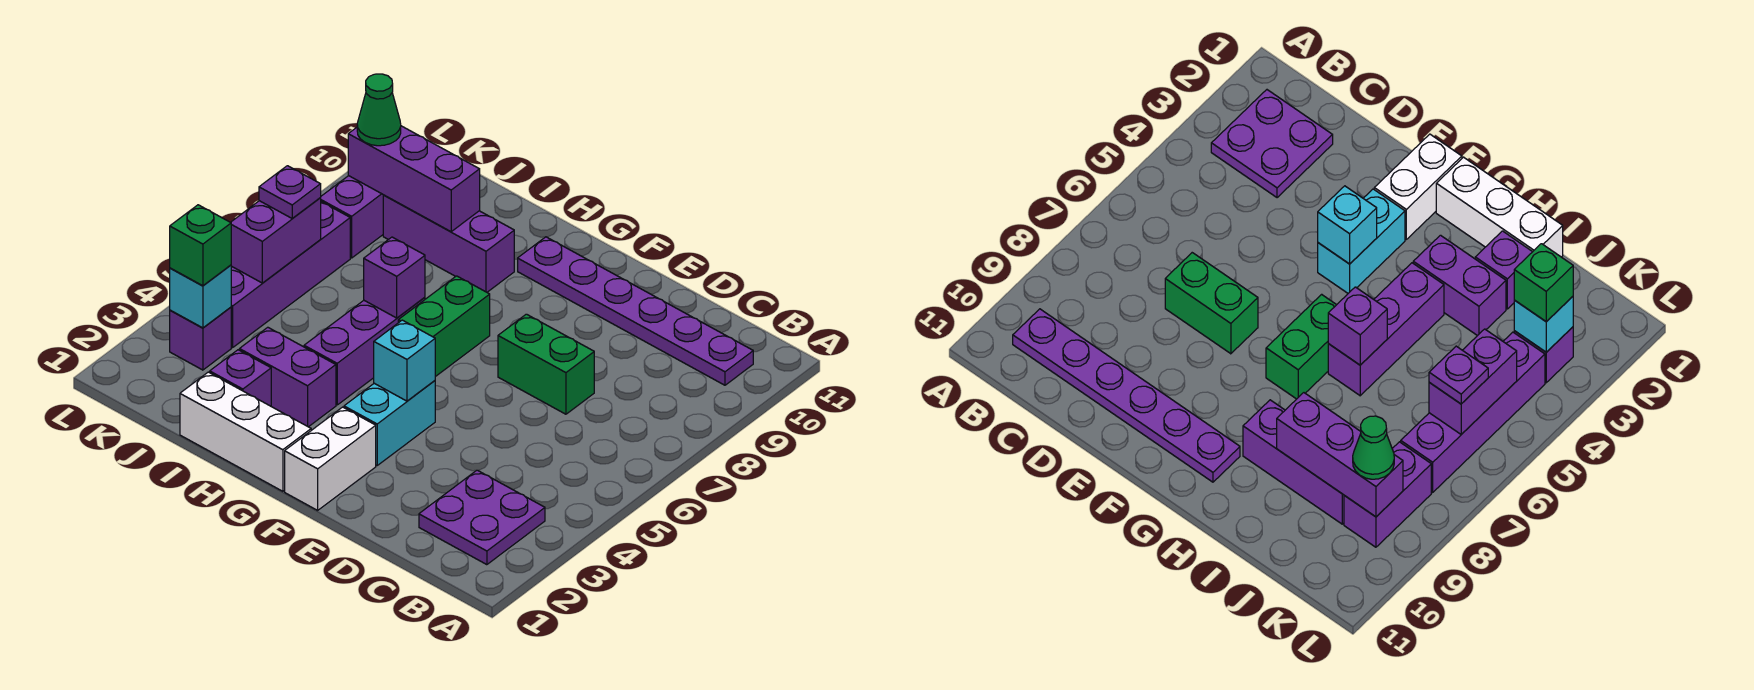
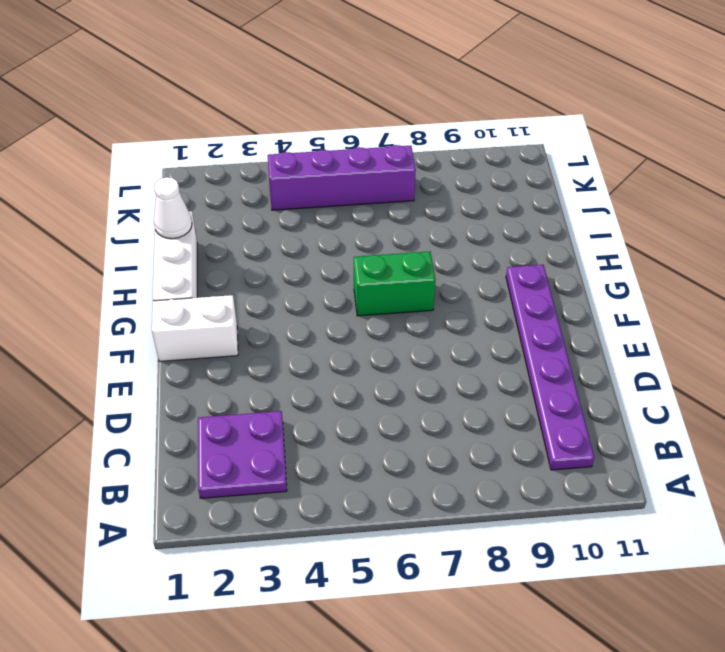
white 1x1 cone [154,177,192,239] -> none
none -> green 1x2 brick [498,314,594,414]
none -> cyan 1x2 brick [344,381,435,465]
none -> purple 1x2 brick [239,327,336,427]

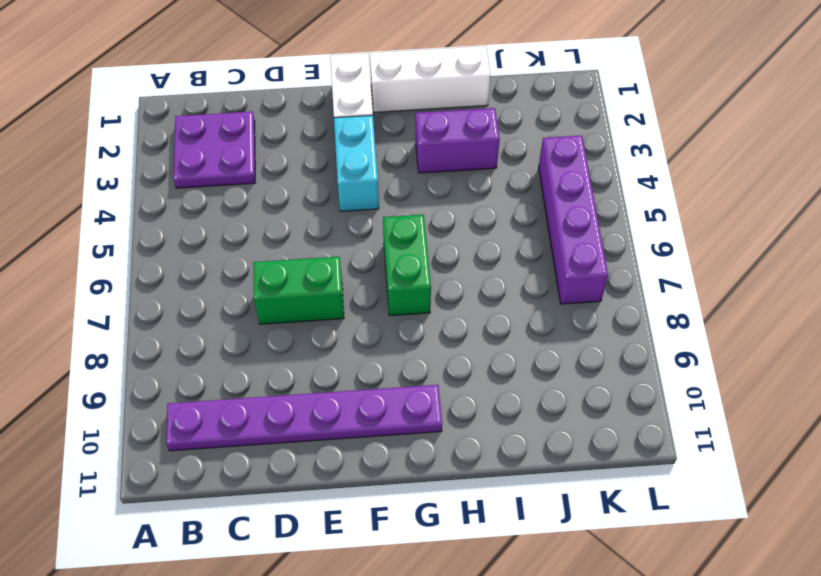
none -> purple 1x3 brick [304,297,425,405]
none -> purple 1x3 brick [383,195,514,292]
none -> purple 1x1 brick [210,350,271,406]

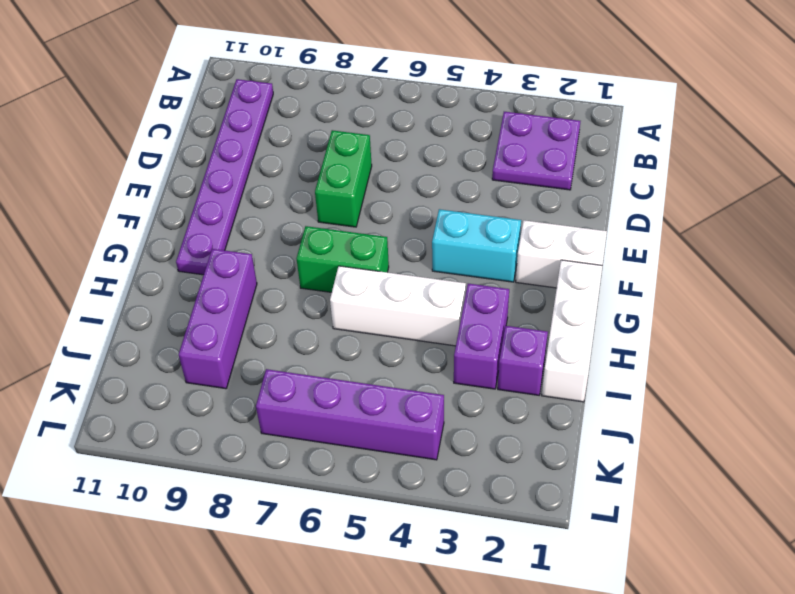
white 1x3 brick [330,266,466,346] -> purple 1x3 brick [304,297,425,405]
none -> purple 1x1 brick [170,307,231,370]
none -> purple 1x2 brick [320,176,383,258]
none -> cyan 1x1 brick [374,320,435,401]

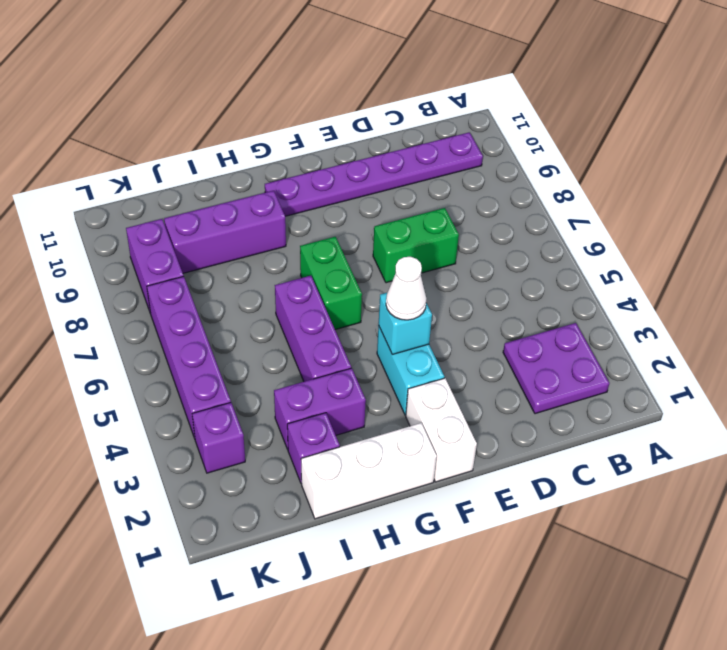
white 1x1 cone [386,257,427,320] -> none
none -> purple 1x1 brick [364,237,425,318]
none -> purple 1x3 brick [348,126,480,232]
none -> cyan 1x1 brick [170,265,231,328]

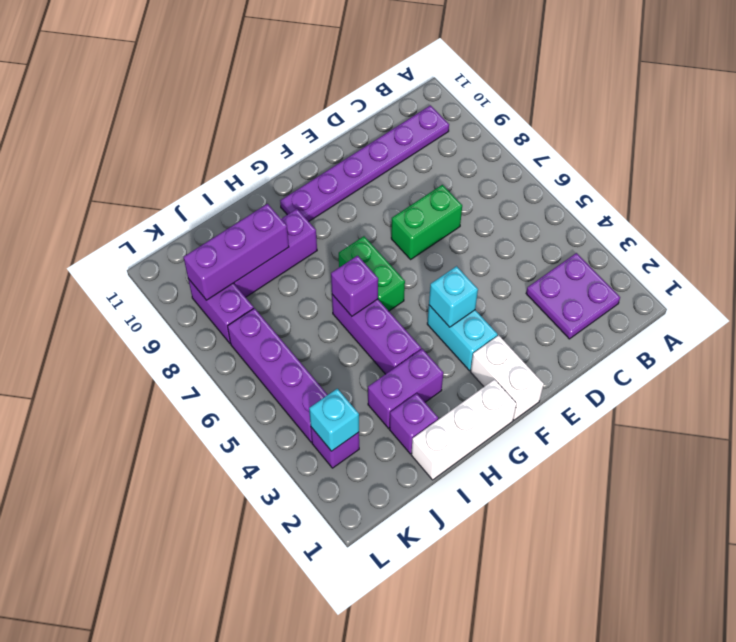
none -> purple 1x2 brick [231,198,321,283]
none -> green 1x1 brick [170,205,231,286]
none -> purple 1x1 plate [259,166,321,218]

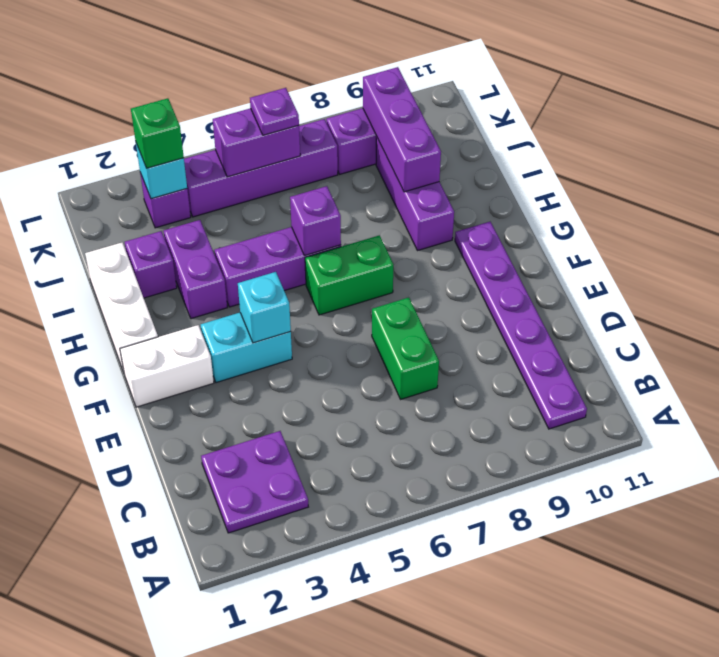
none -> green 1x1 cone [357,74,401,146]

